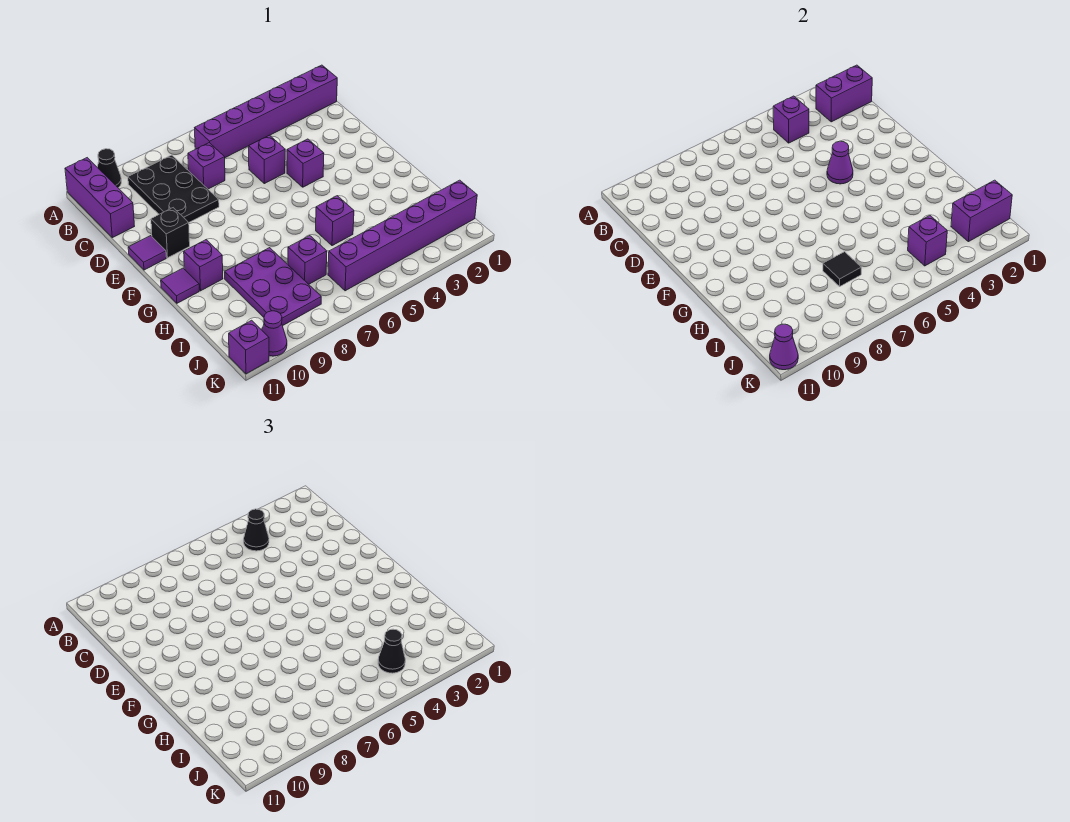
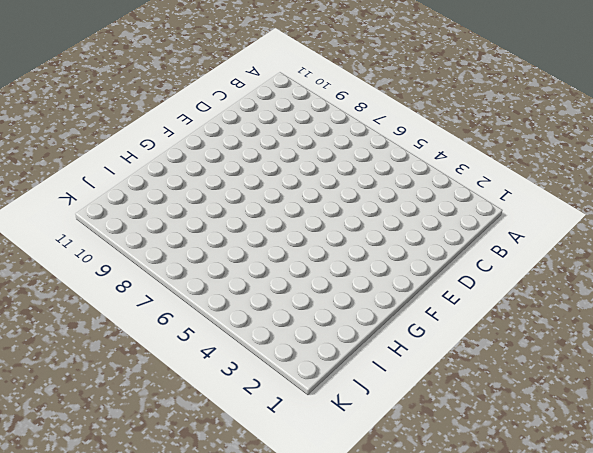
none -> black 1x1 cone [97,149,121,188]
none -> purple 1x3 brick [65,158,134,238]
none -> purple 1x6 brick [195,65,337,158]

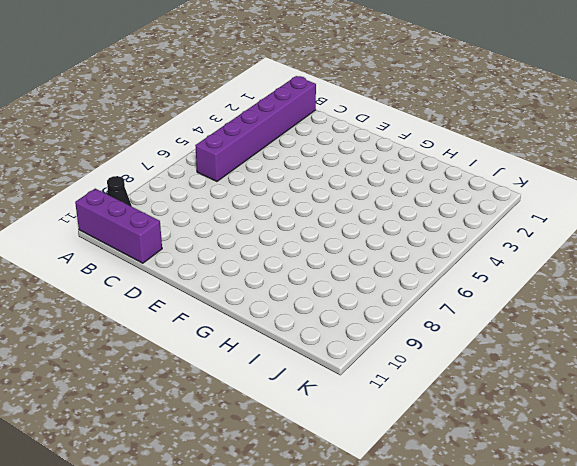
none -> black 2x3 plate [128,155,219,222]
none -> purple 1x1 brick [188,143,225,189]
none -> purple 1x1 brick [249,135,285,184]

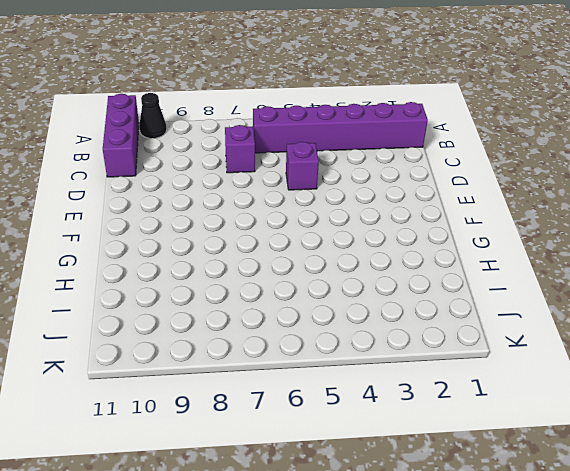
none -> black 2x3 plate [128,155,219,222]
none -> purple 1x1 brick [287,139,324,187]
none -> black 1x1 brick [151,208,190,258]

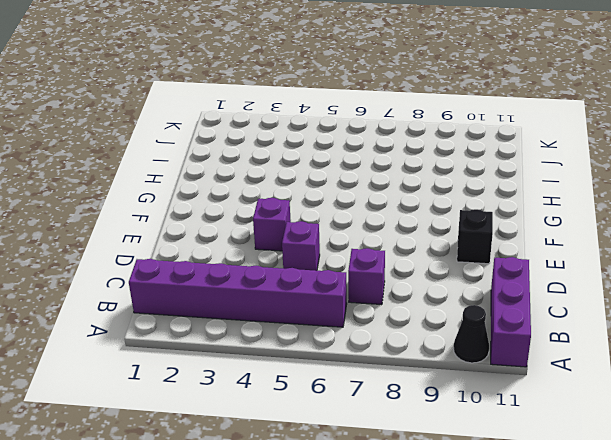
none -> black 2x3 plate [128,155,219,222]
none -> purple 1x1 tile [128,236,166,270]
none -> purple 1x1 brick [184,240,223,291]

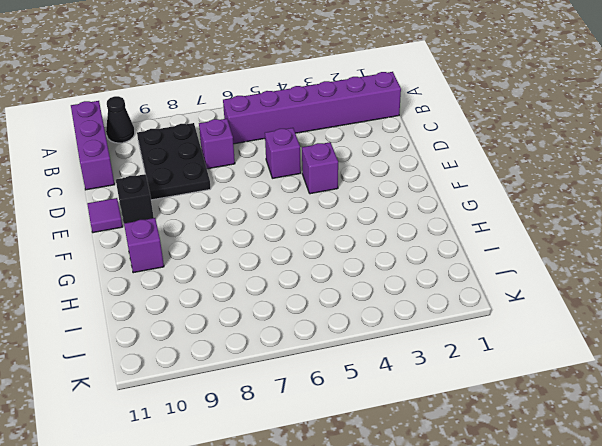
none -> purple 1x1 tile [161,268,199,303]
none -> purple 1x1 brick [316,196,354,246]
none -> purple 2x3 plate [225,248,321,326]

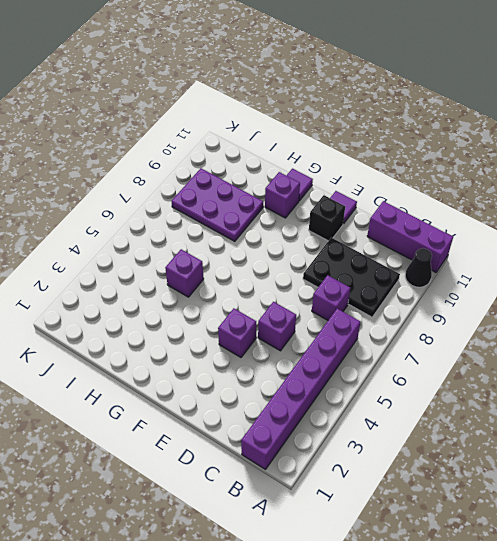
none -> purple 1x1 brick [288,236,327,284]
none -> purple 1x6 brick [328,180,477,291]
none -> purple 1x1 cone [262,311,287,356]

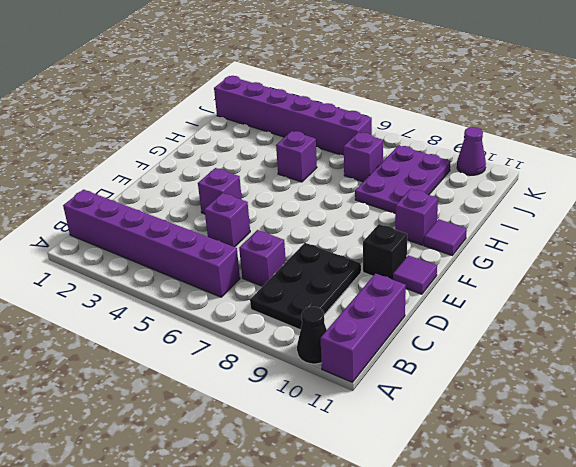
none -> purple 1x1 brick [229,320,269,374]
none -> purple 1x2 brick [816,65,872,122]
none -> purple 1x1 brick [773,96,809,143]

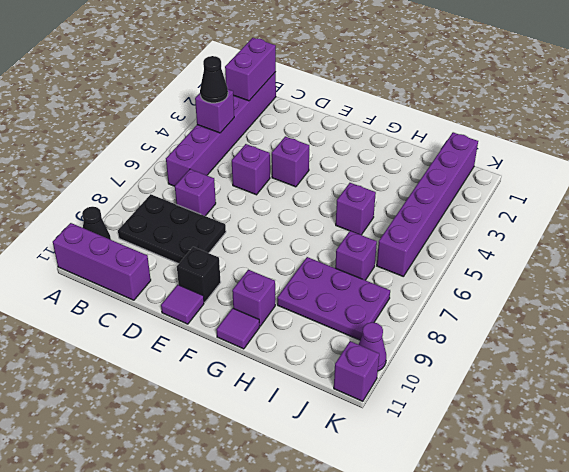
none -> purple 1x1 cone [827,141,853,184]
none -> black 1x1 tile [823,252,861,286]
none -> purple 1x2 brick [951,180,1012,242]

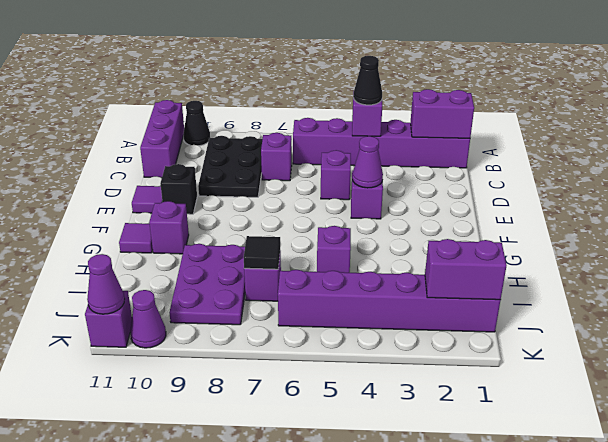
none -> purple 1x1 brick [908,216,947,266]
none -> black 1x1 cone [378,629,405,673]

